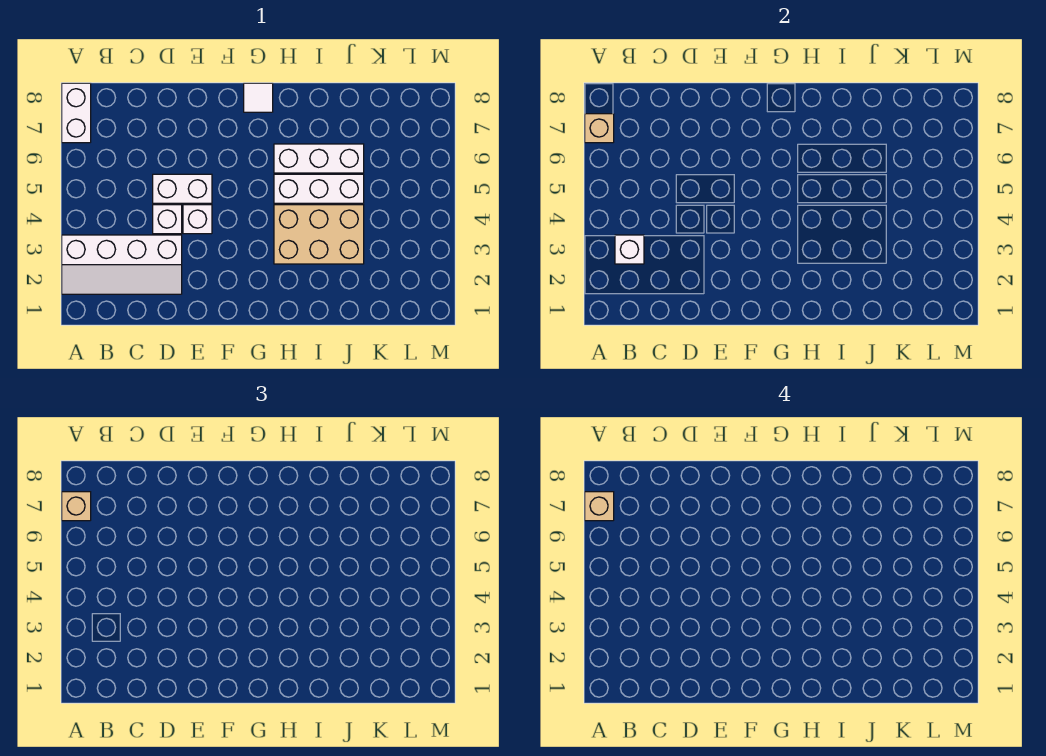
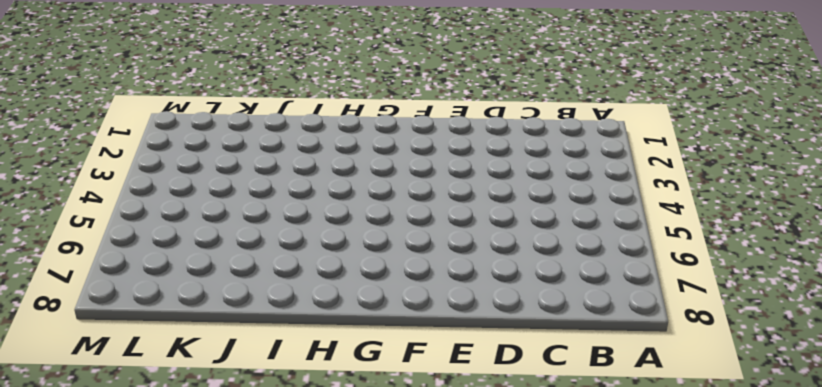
none -> white 2x4 slope [62,235,182,294]
none -> white 1x2 brick [62,83,91,143]
none -> white 1x1 brick [153,205,182,234]

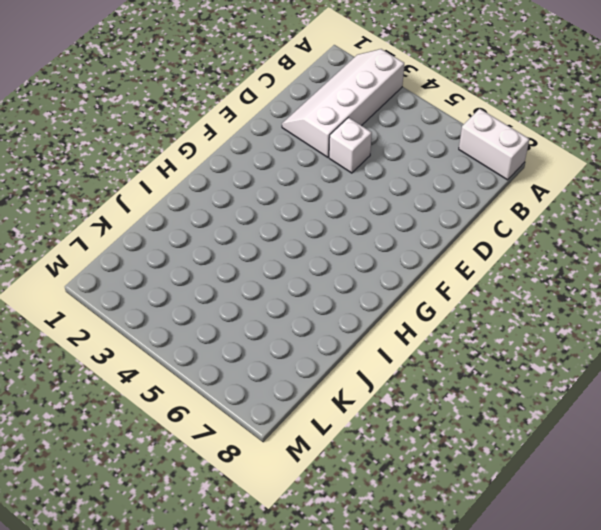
none -> white 1x2 brick [153,174,212,203]
none -> white 1x1 brick [183,205,212,234]
none -> white 1x1 tile [244,83,273,112]

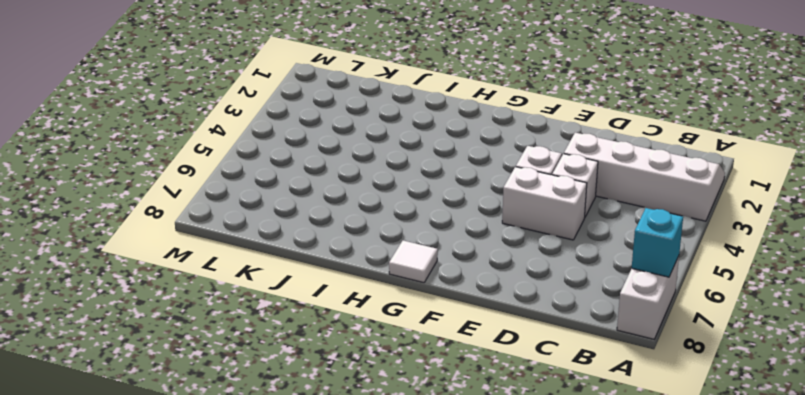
cyan 1x1 brick [632,208,683,277] -> tan 1x1 brick [585,114,614,143]
none -> tan 2x3 brick [274,205,364,264]
none -> white 1x3 brick [274,174,364,203]
none -> white 1x3 brick [274,144,364,173]

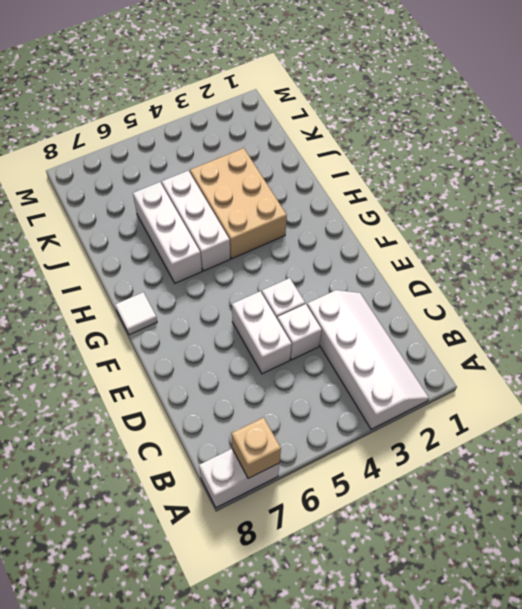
none -> white 1x1 brick [615,235,644,264]
none -> tan 1x1 brick [62,492,91,521]
none -> tan 1x1 brick [585,492,614,521]

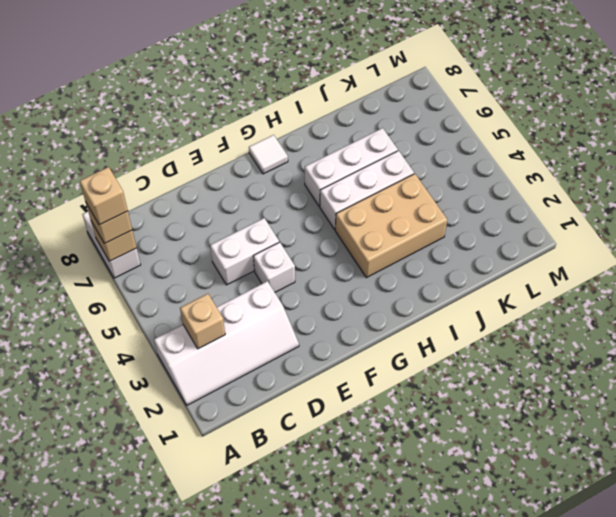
tan 1x1 brick [180,294,225,349] -> white 1x1 brick [615,235,644,264]
none -> white 1x1 brick [153,205,182,234]

